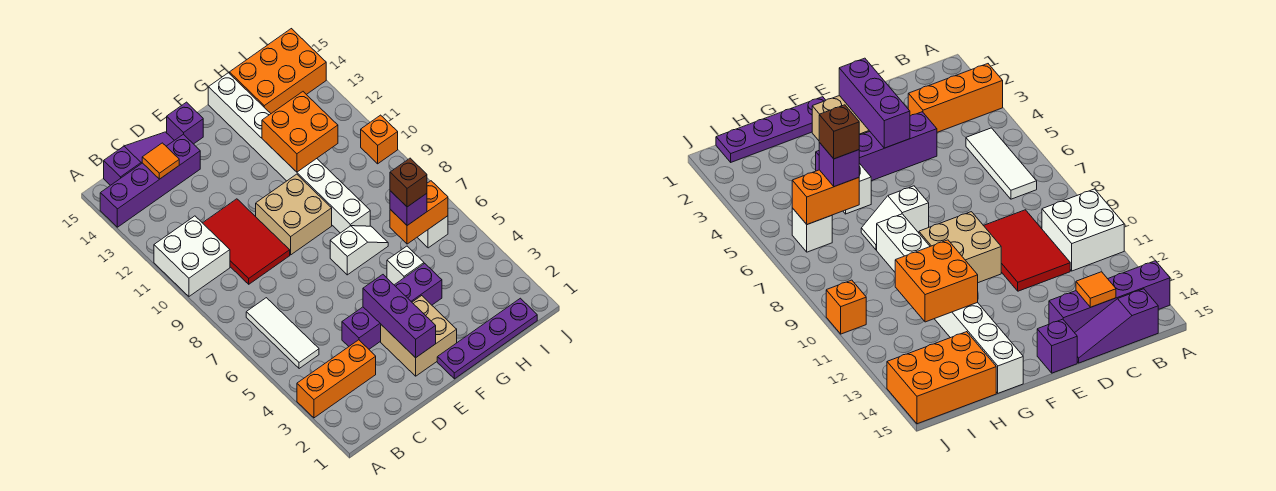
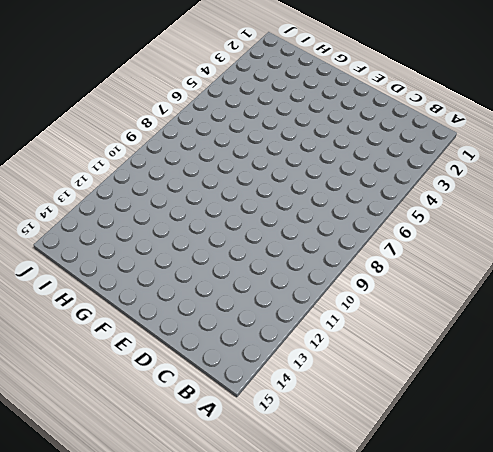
none -> orange 1x3 brick [297,340,376,418]
none -> white 2x2 brick [154,216,230,296]
none -> purple 1x4 brick [100,134,200,227]

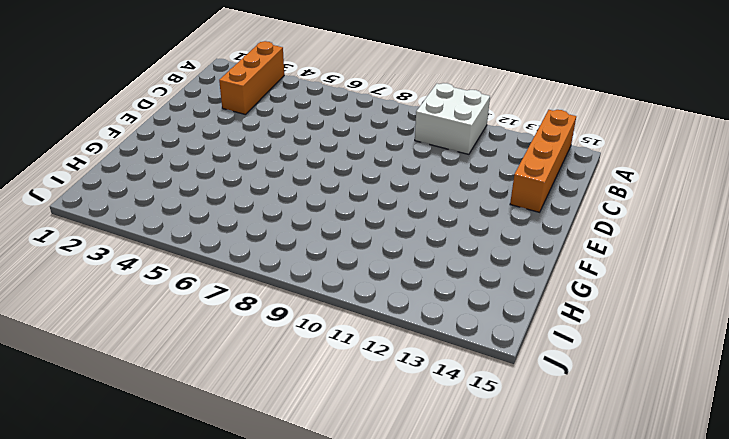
orange 1x4 brick [510,110,576,212] -> purple 1x4 brick [100,134,200,227]
none -> white 1x3 tile [246,298,319,369]
none -> purple 1x3 slope [104,132,174,185]
none -> red 2x3 tile [203,199,290,284]

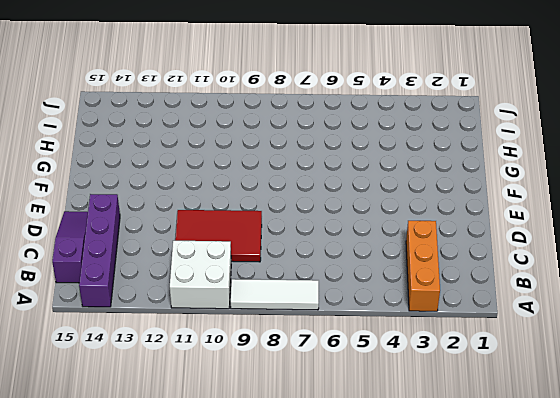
white 1x3 tile [231,279,319,310] -> white 1x3 tile moved to [246,298,319,369]
none -> purple 1x4 brick [342,264,442,349]
none -> tan 2x2 brick [381,296,457,376]
none -> tan 2x2 brick [256,174,332,255]

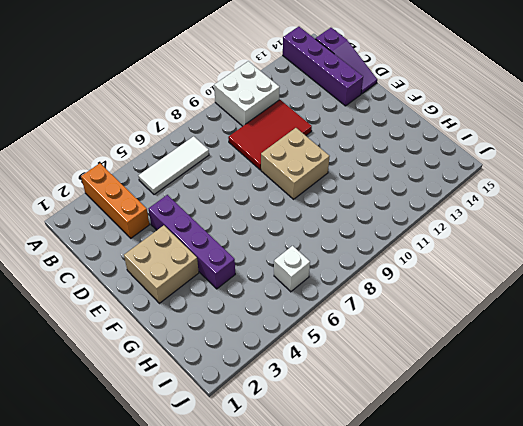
none -> purple 1x1 brick [167,102,203,144]
none -> purple 1x4 plate [437,298,537,379]
none -> white 1x2 slope [330,226,388,275]

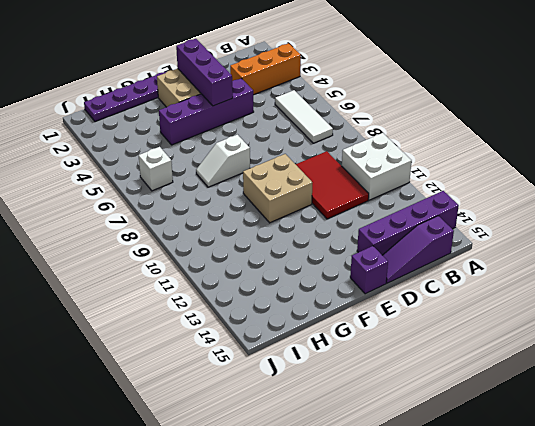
none -> white 1x1 brick [387,246,424,285]
none -> white 1x8 brick [208,73,370,233]
none -> orange 2x3 brick [229,29,326,113]

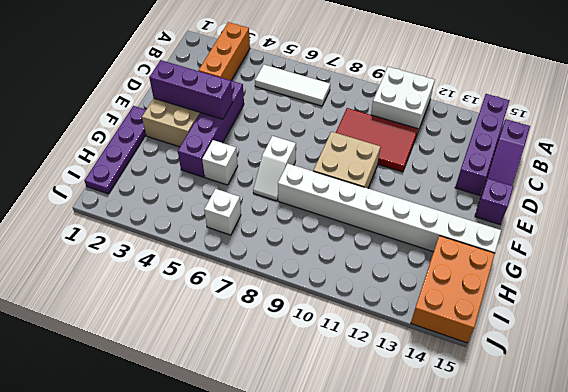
none -> orange 1x1 brick [361,115,398,164]
none -> orange 1x1 tile [142,143,179,179]
none -> orange 2x2 brick [262,92,338,172]

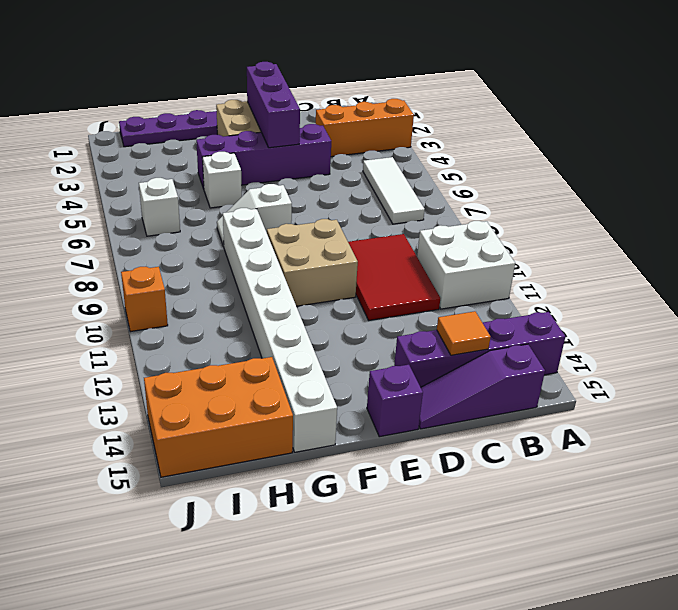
none -> orange 2x2 brick [262,92,338,172]
none -> orange 1x2 brick [390,181,448,244]
none -> purple 1x1 brick [390,191,427,225]

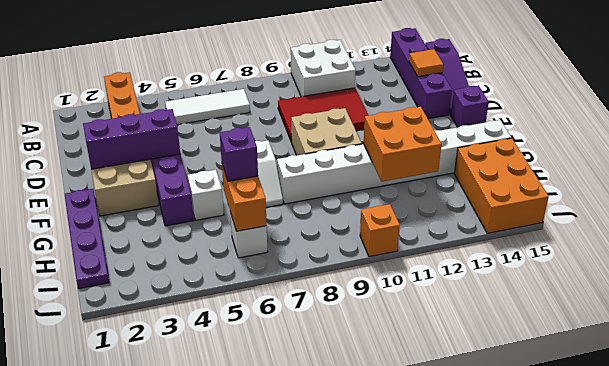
none -> brown 1x1 brick [390,158,427,207]

